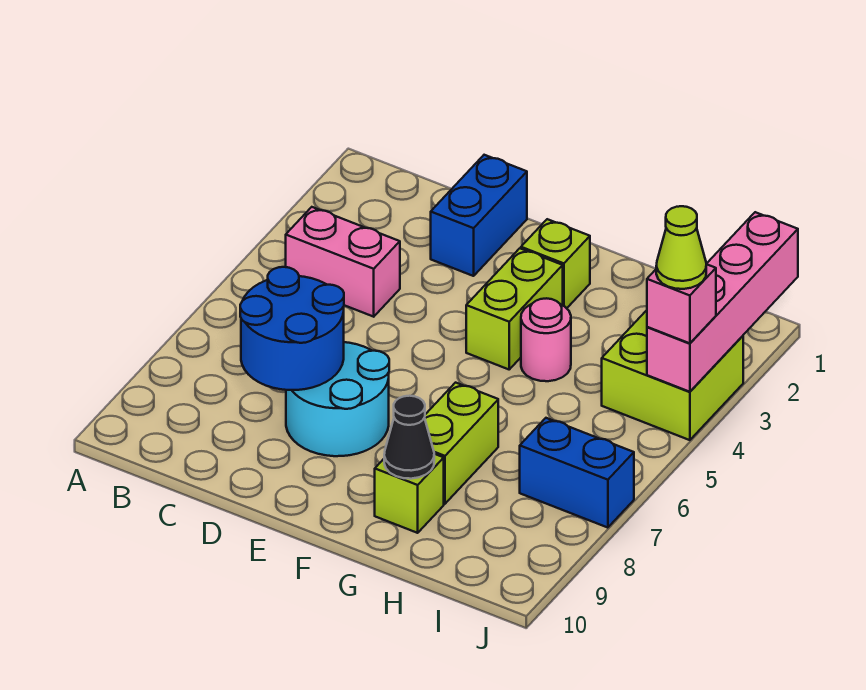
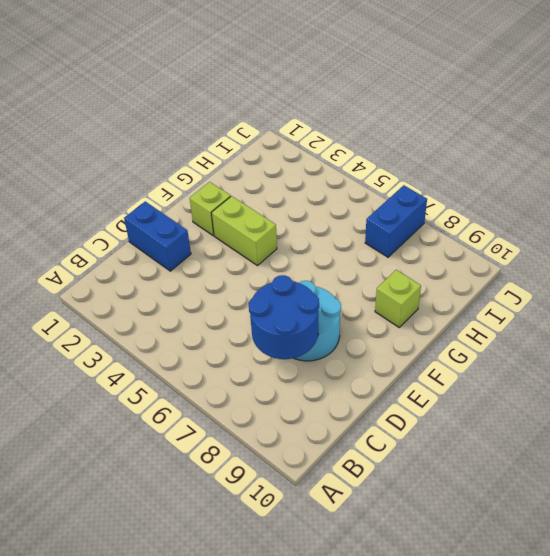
none -> pink 1x2 brick [286,207,400,317]
none -> pink 1x1 round brick [521,298,571,381]
none -> lime 1x2 brick [425,383,498,504]

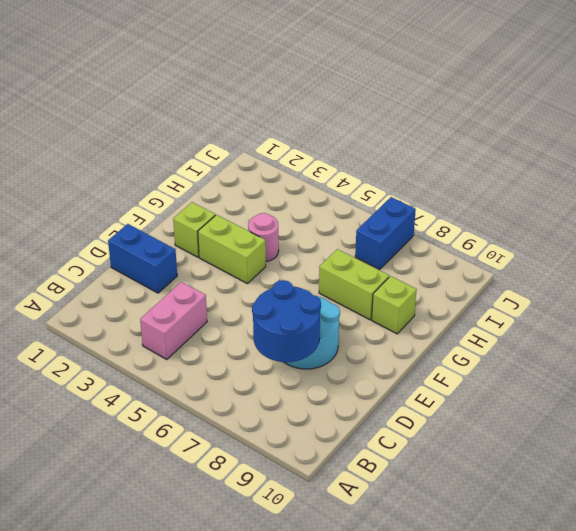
none -> lime 2x2 brick [602,310,743,440]
none -> black 1x1 cone [384,396,434,479]
none -> pink 1x4 brick [647,212,798,392]

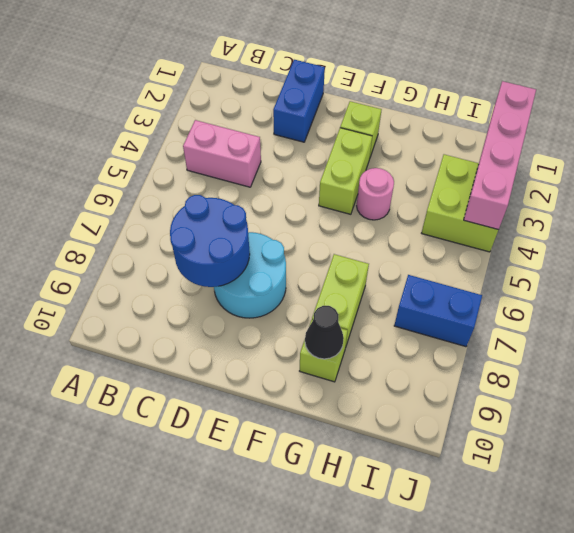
none -> pink 1x1 brick [647,264,716,343]
none -> lime 1x1 cone [656,206,706,289]

